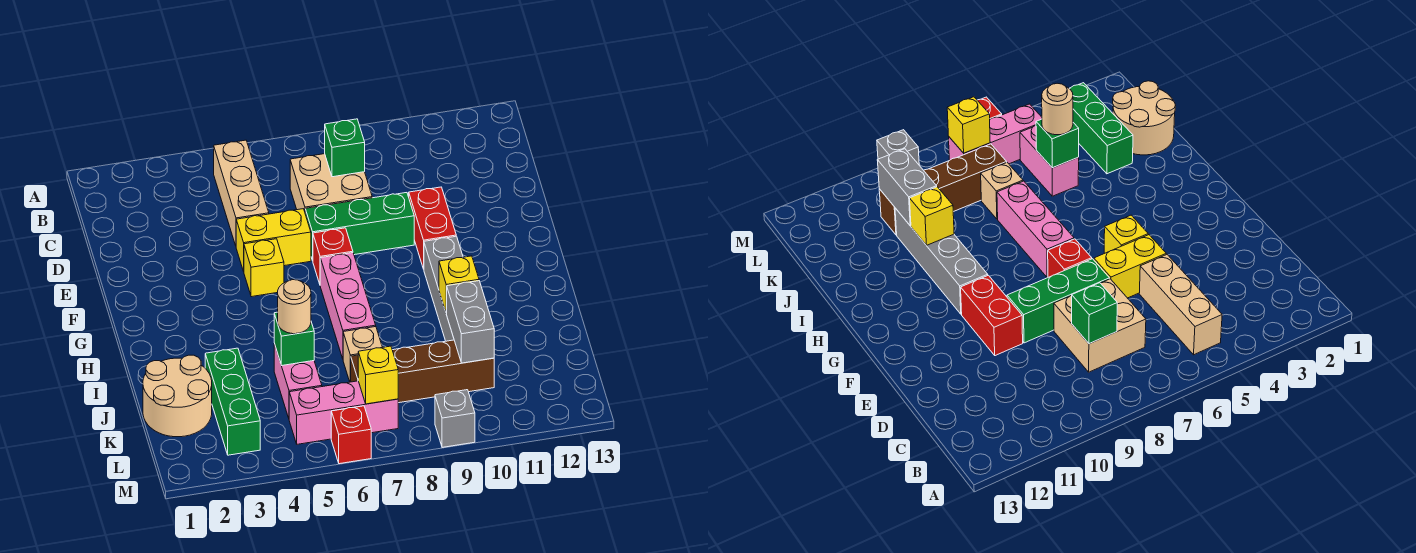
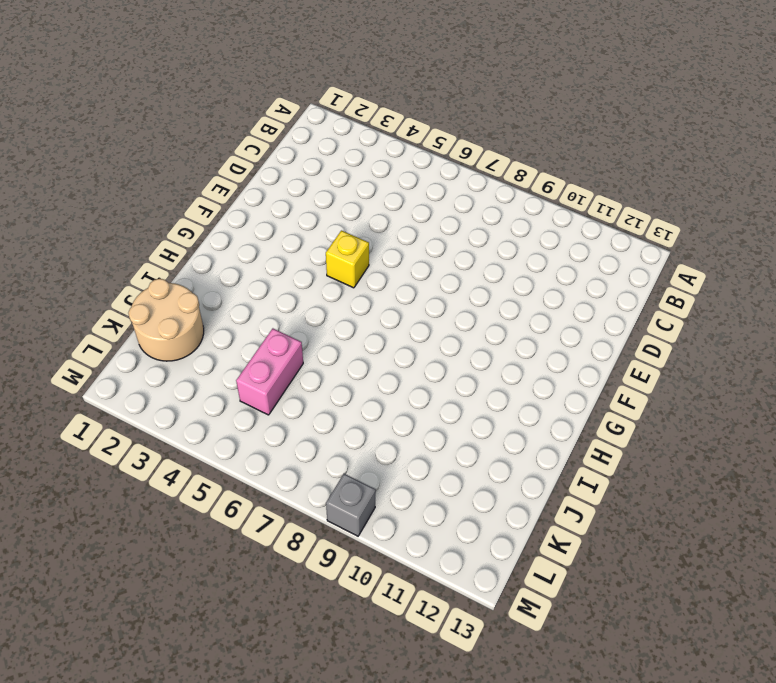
none -> tan 1x3 brick [214,140,269,246]
none -> tan 2x2 brick [290,154,372,211]
none -> yellow 1x2 brick [236,209,311,271]

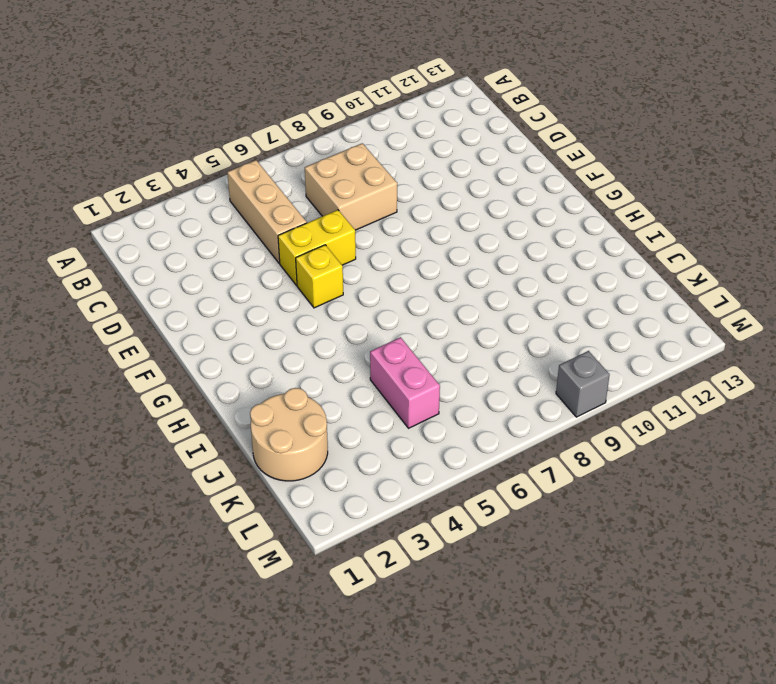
none -> green 1x3 brick [305,193,414,261]
none -> red 1x2 brick [409,187,456,269]
none -> red 1x1 brick [313,228,353,284]

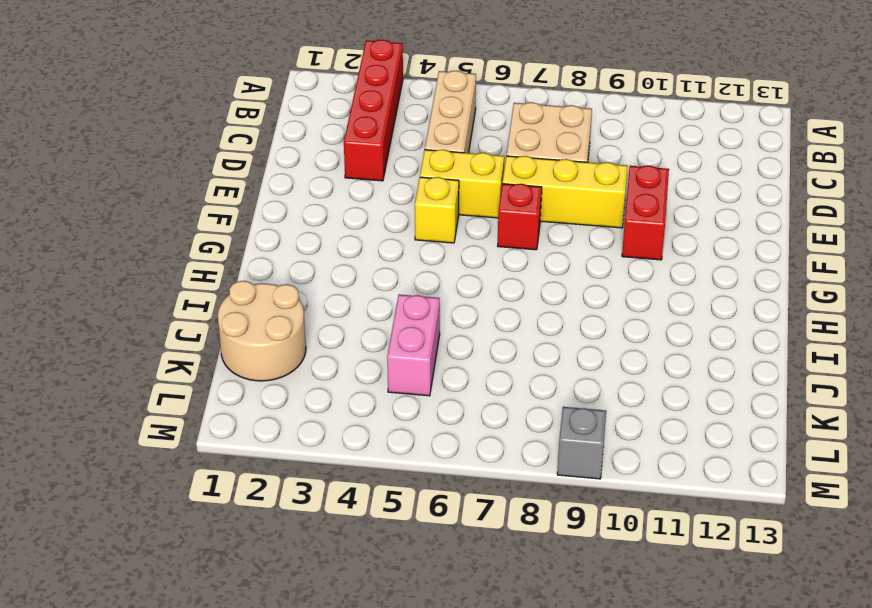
red 1x4 brick [344,40,403,181] -> none
yellow 1x3 brick [502,156,628,228] -> green 1x3 brick [305,193,414,261]
none -> pink 1x3 brick [320,253,376,359]
none -> grey 1x4 brick [424,236,463,341]
none -> green 1x3 brick [205,348,260,455]

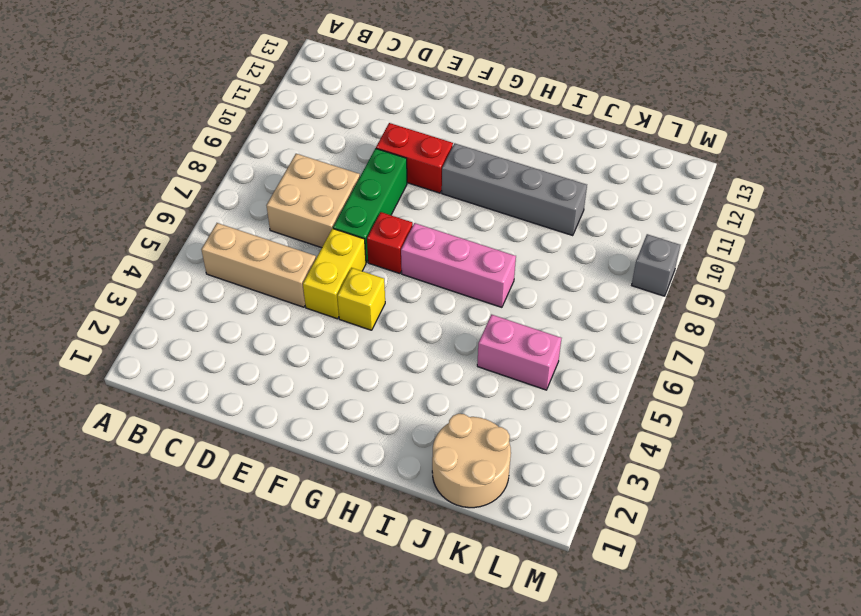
none -> green 1x3 brick [205,348,260,455]
none -> tan 1x1 brick [343,327,382,382]
none -> brown 1x4 brick [351,340,494,403]

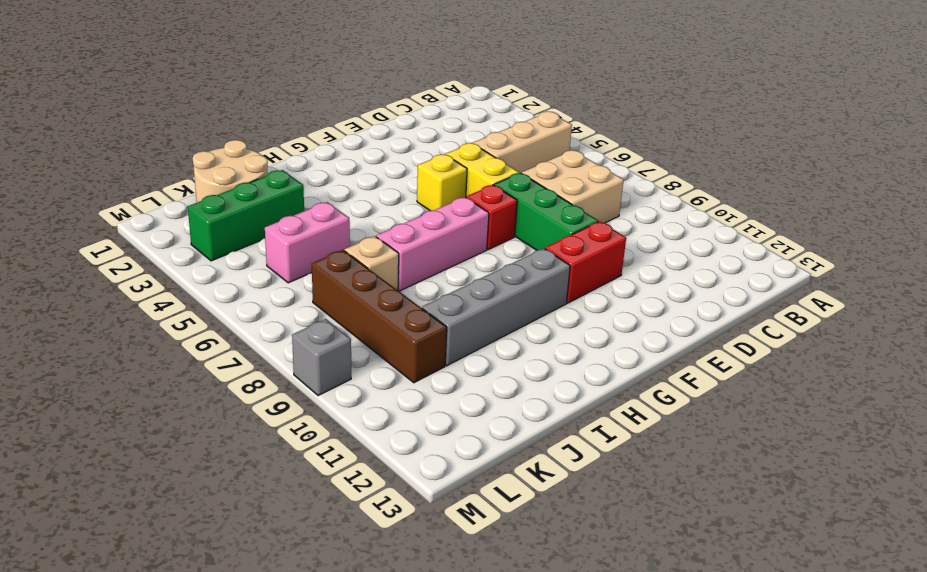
none -> pink 1x3 brick [289,381,398,444]
none -> red 1x1 brick [331,406,371,464]
none -> green 1x1 brick [325,119,365,177]

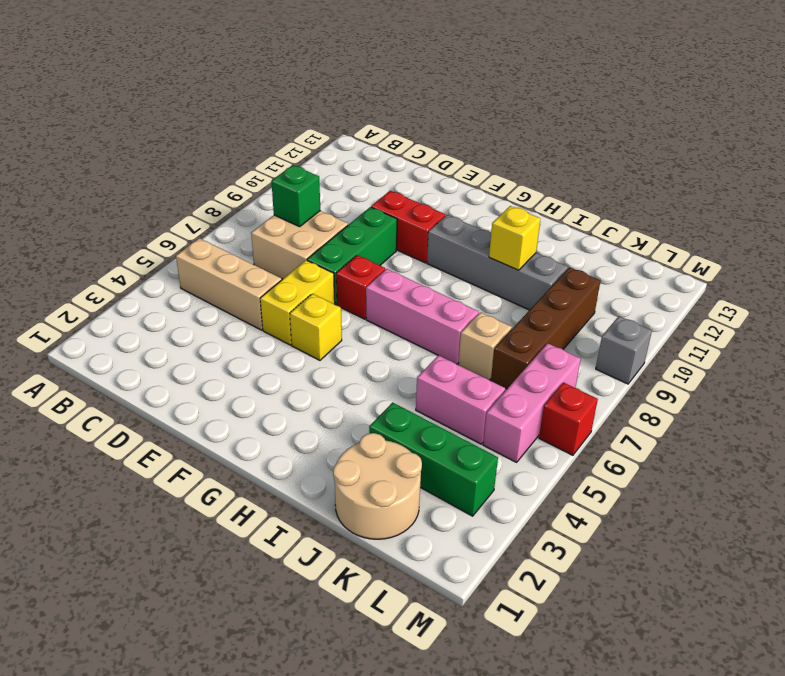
none -> green 1x1 brick [274,312,314,366]
none -> grey 1x2 brick [447,281,494,363]
none -> yellow 1x1 brick [358,346,398,404]

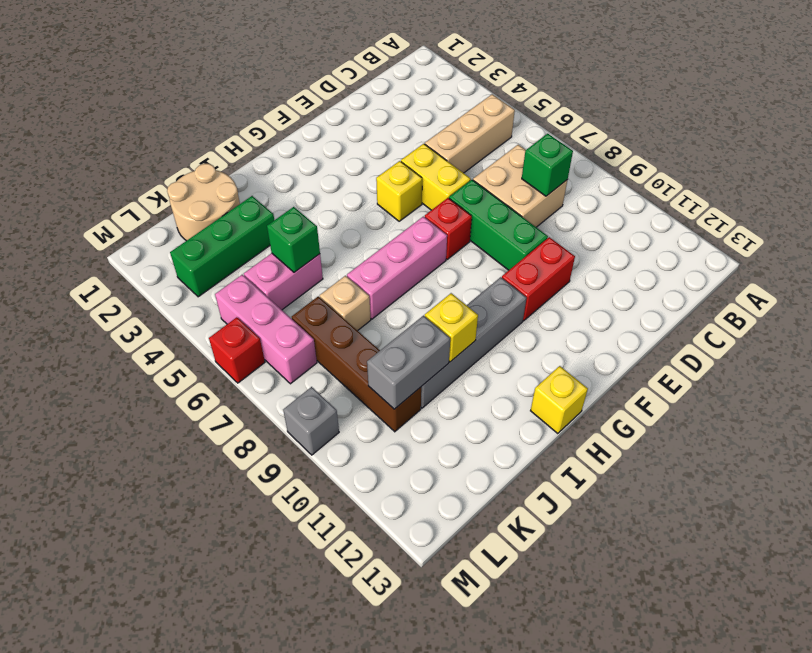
yellow 1x1 brick [531,366,588,434] -> yellow 1x1 brick moved to [358,346,398,404]
none -> tan 1x1 round brick [278,280,311,334]

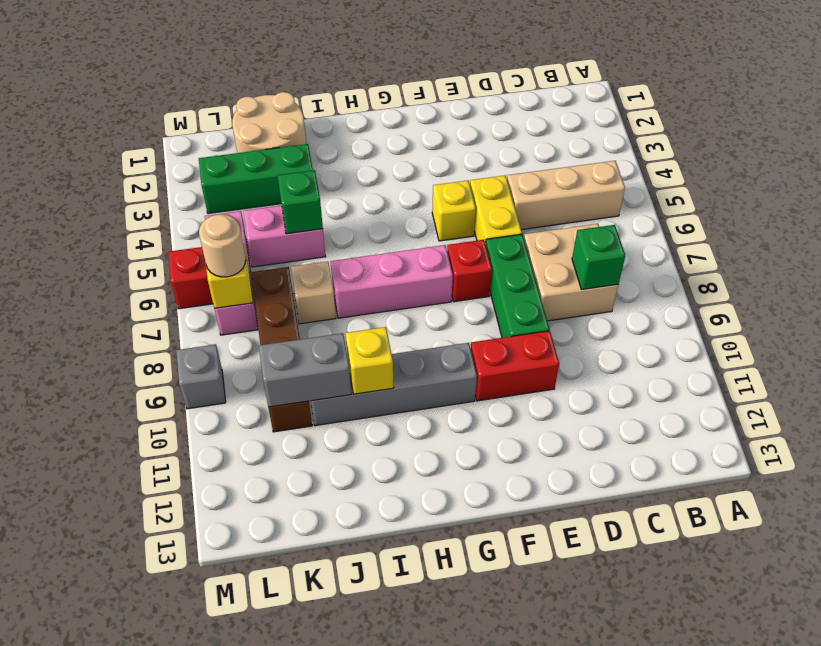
tan 1x1 round brick [199,214,246,277] -> tan 1x1 round brick moved to [278,280,311,334]

